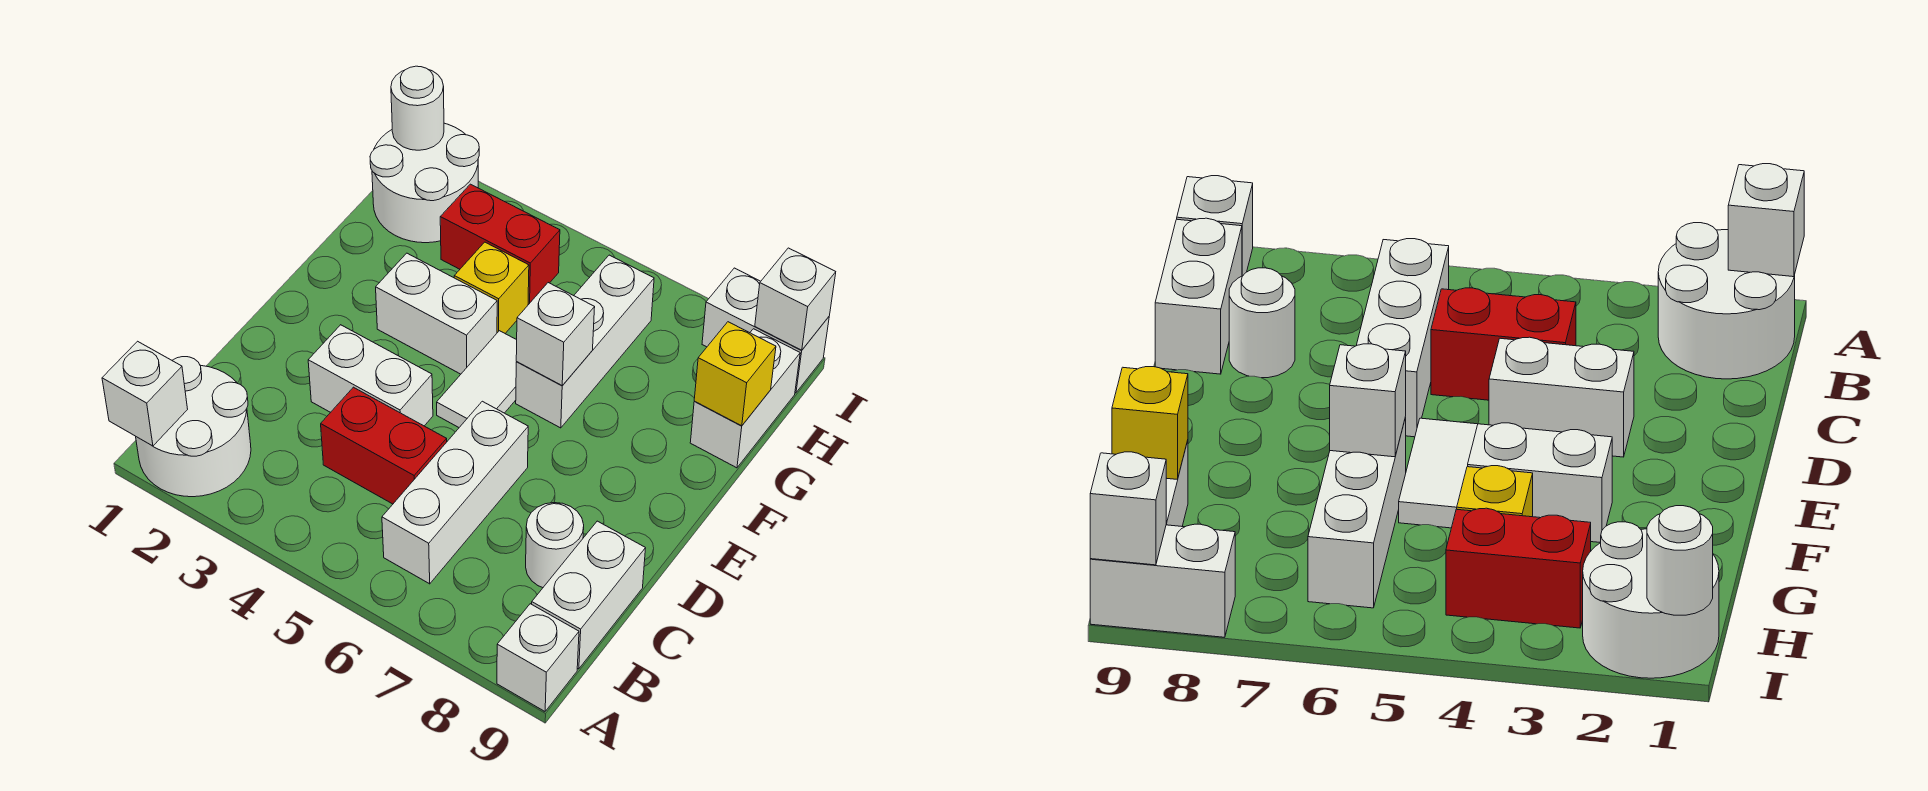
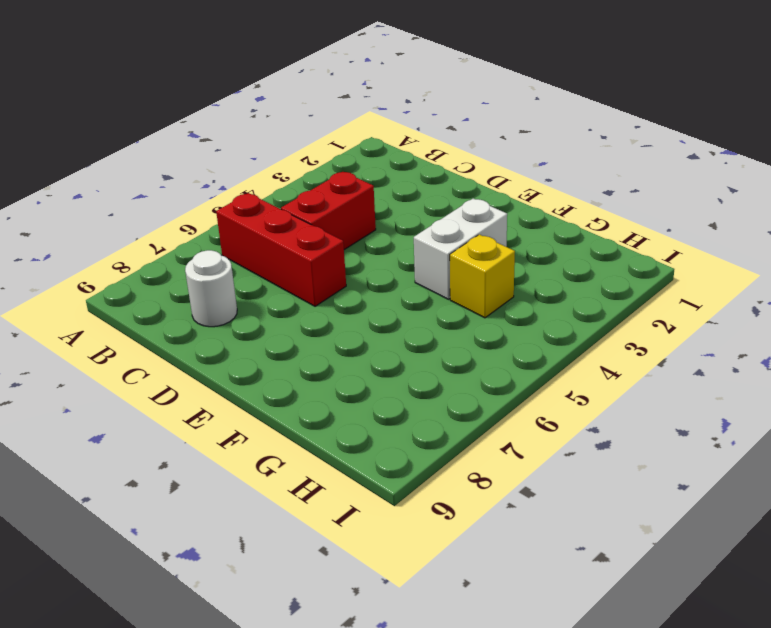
red 1x3 brick [216,193,346,306] -> white 1x3 brick [382,401,528,584]
none -> white 2x2 round brick [136,357,251,497]
none -> white 1x1 brick [497,604,579,711]
none -> white 1x2 brick [532,521,646,669]

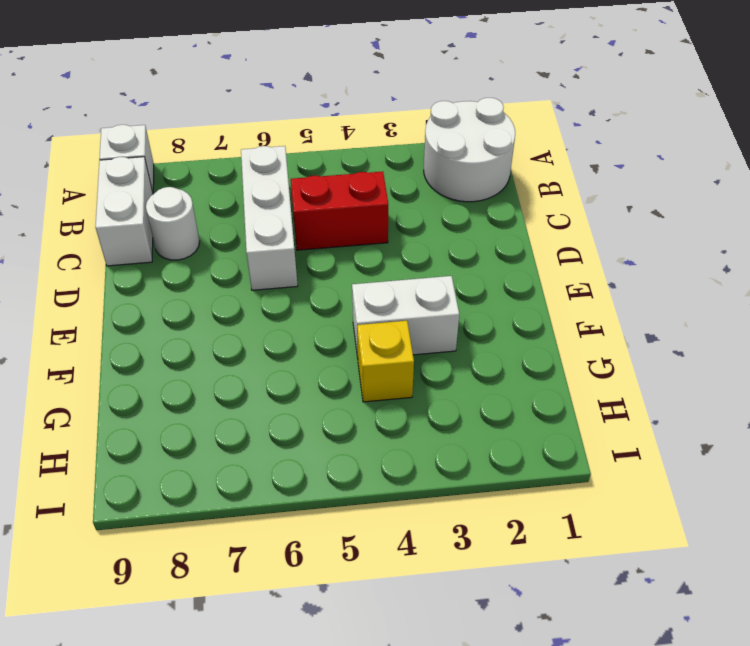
none -> white 1x2 brick [308,325,433,426]
none -> white 1x2 tile [437,331,517,427]
none -> white 1x3 brick [516,255,654,428]

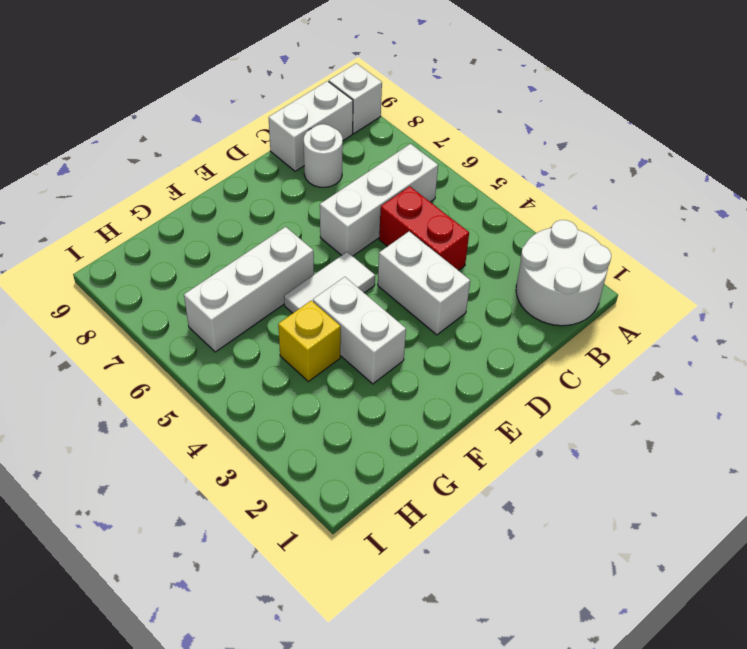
none -> white 1x2 brick [690,329,800,468]
none -> white 2x2 round brick [370,123,479,243]
none -> red 1x2 brick [440,184,560,305]

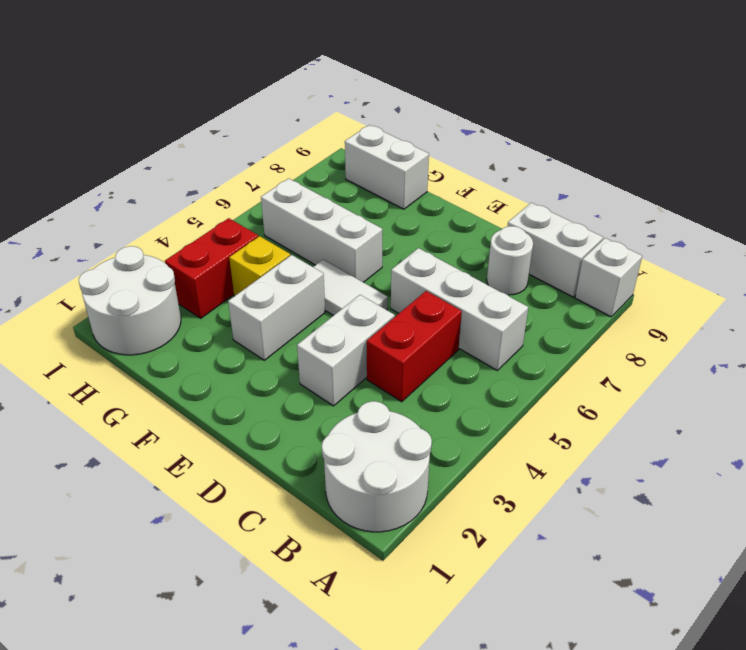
none -> white 1x2 brick [702,268,829,393]
none -> white 1x1 brick [102,341,188,446]
none -> white 1x1 brick [516,283,595,386]

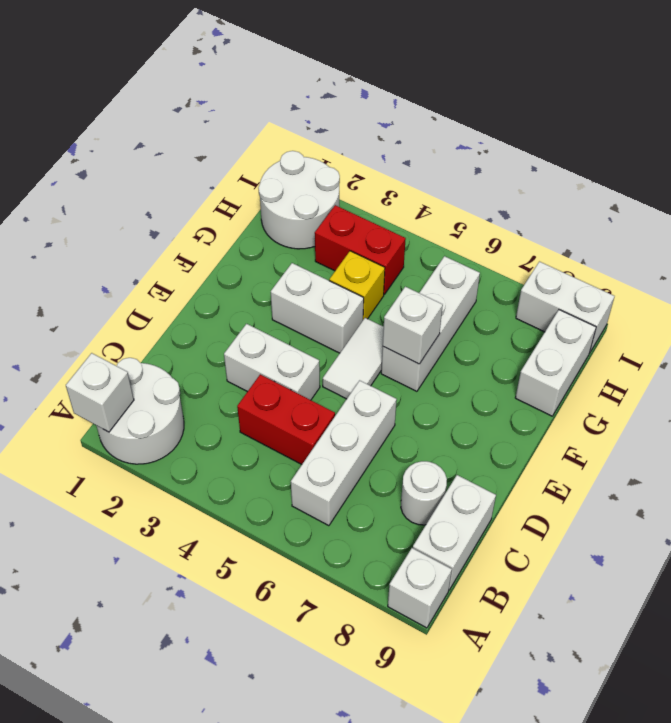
none -> yellow 1x1 brick [694,322,776,426]
none -> white 1x1 round brick [391,66,444,150]
none -> white 1x1 brick [755,248,836,350]

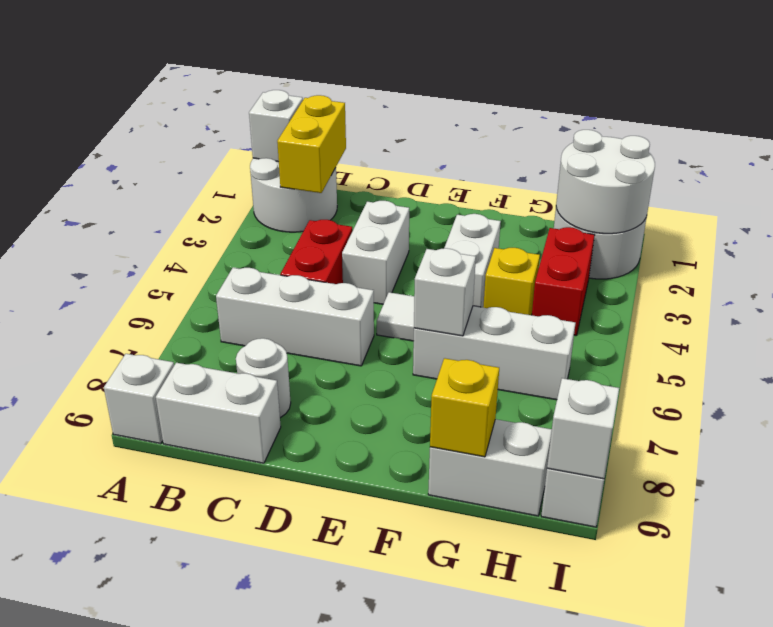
yellow 1x2 brick [277,95,346,193] -> none
white 2x2 round brick [556,130,655,234] -> white 1x1 round brick [391,66,444,150]

